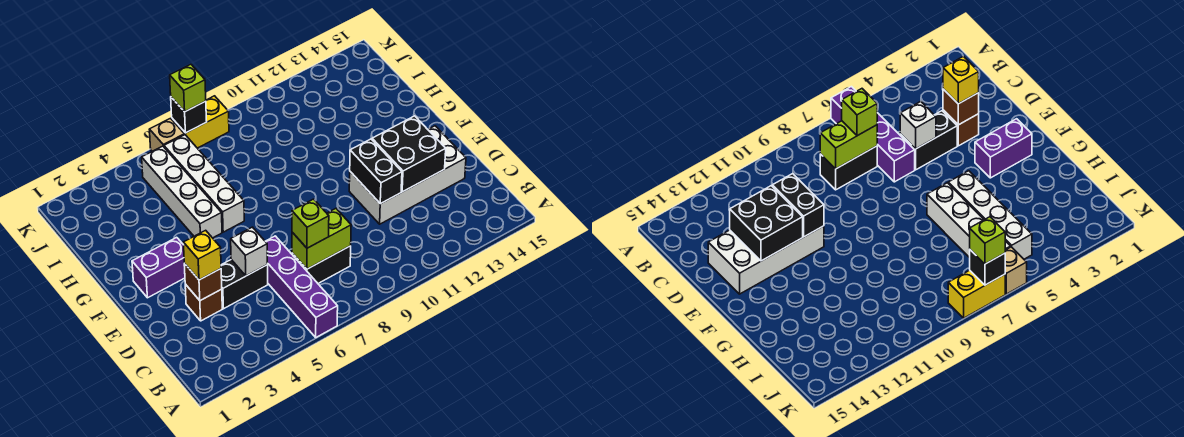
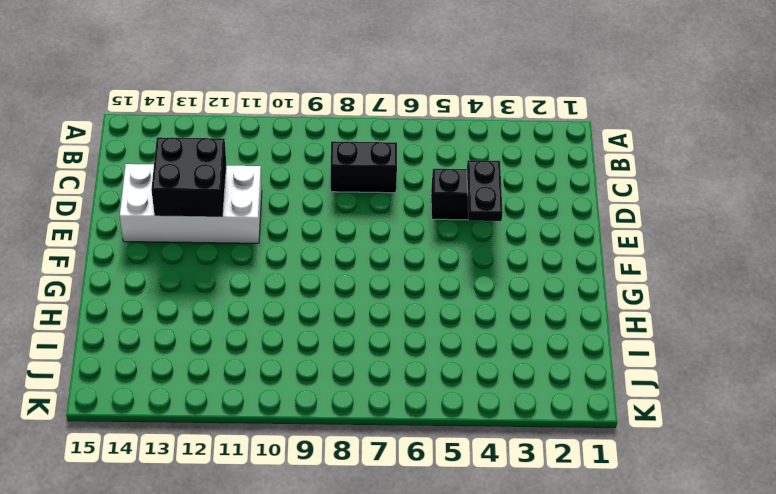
black 1x2 plate [467,160,503,221] -> none
none -> purple 1x4 brick [265,236,338,337]
none -> brown 1x1 brick [185,284,222,321]
none -> purple 1x2 brick [132,237,185,298]

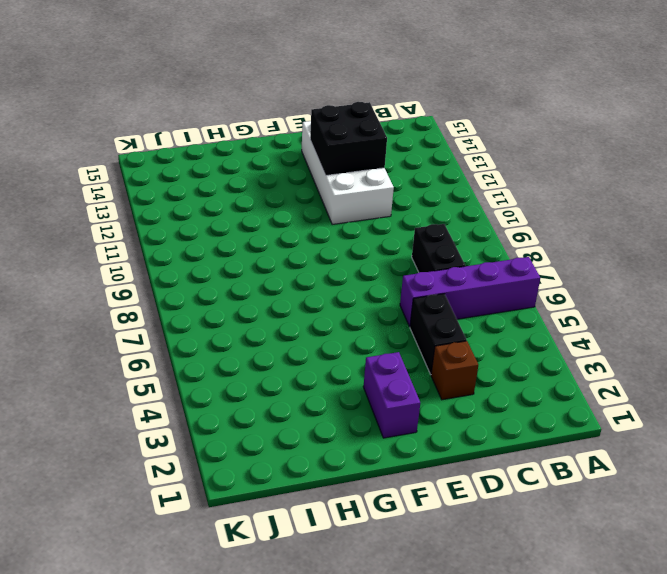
none -> white 1x4 brick [142,146,222,238]
none -> white 1x4 brick [164,135,244,232]
none -> tan 1x1 brick [149,118,184,151]

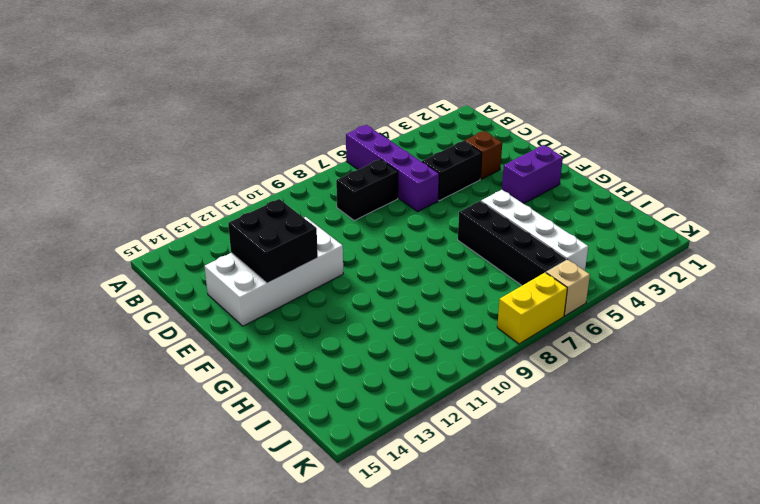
black 1x4 brick [458,201,566,285] -> white 1x4 brick [164,135,244,232]
none -> lime 1x2 brick [292,209,351,269]
none -> brown 1x1 brick [184,263,222,301]
none -> white 1x1 brick [231,227,268,276]

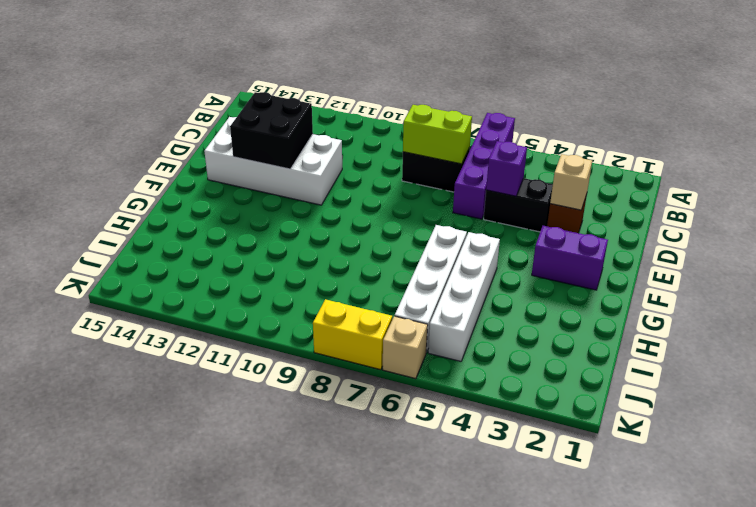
tan 1x1 brick [550,154,592,210] -> brown 1x1 brick [184,263,222,301]
purple 1x1 brick [486,141,527,196] -> white 1x1 brick [231,227,268,276]
none -> black 1x2 brick [350,139,402,204]
none -> black 1x1 brick [171,97,207,133]
none -> lime 1x1 brick [292,199,329,248]

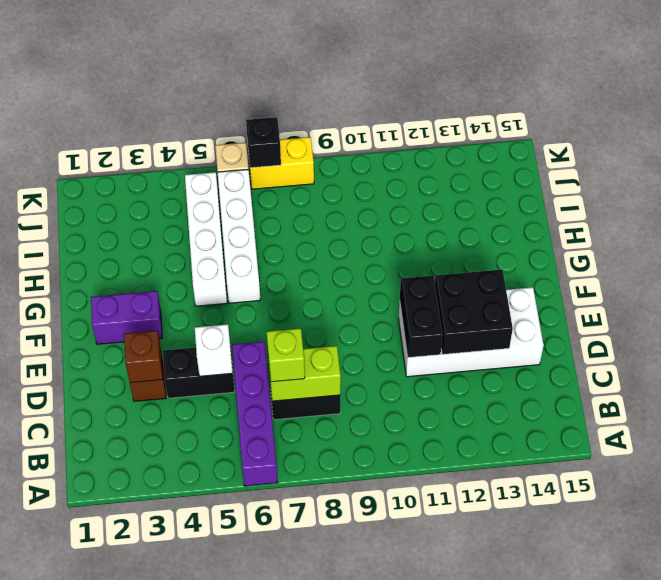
none -> yellow 1x1 brick [183,230,221,280]
none -> lime 1x1 brick [170,64,206,112]

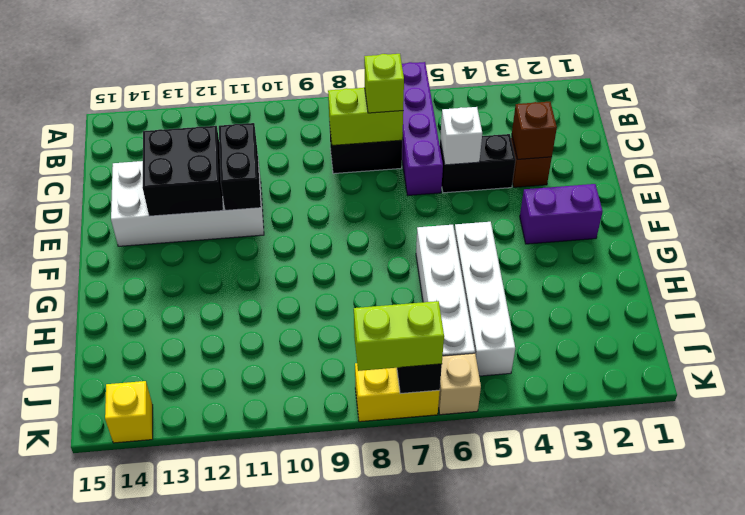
lime 1x2 brick [354,301,444,371] -> lime 1x1 brick [170,64,206,112]
yellow 1x1 brick [105,381,153,443] -> yellow 1x1 brick moved to [183,230,221,280]

